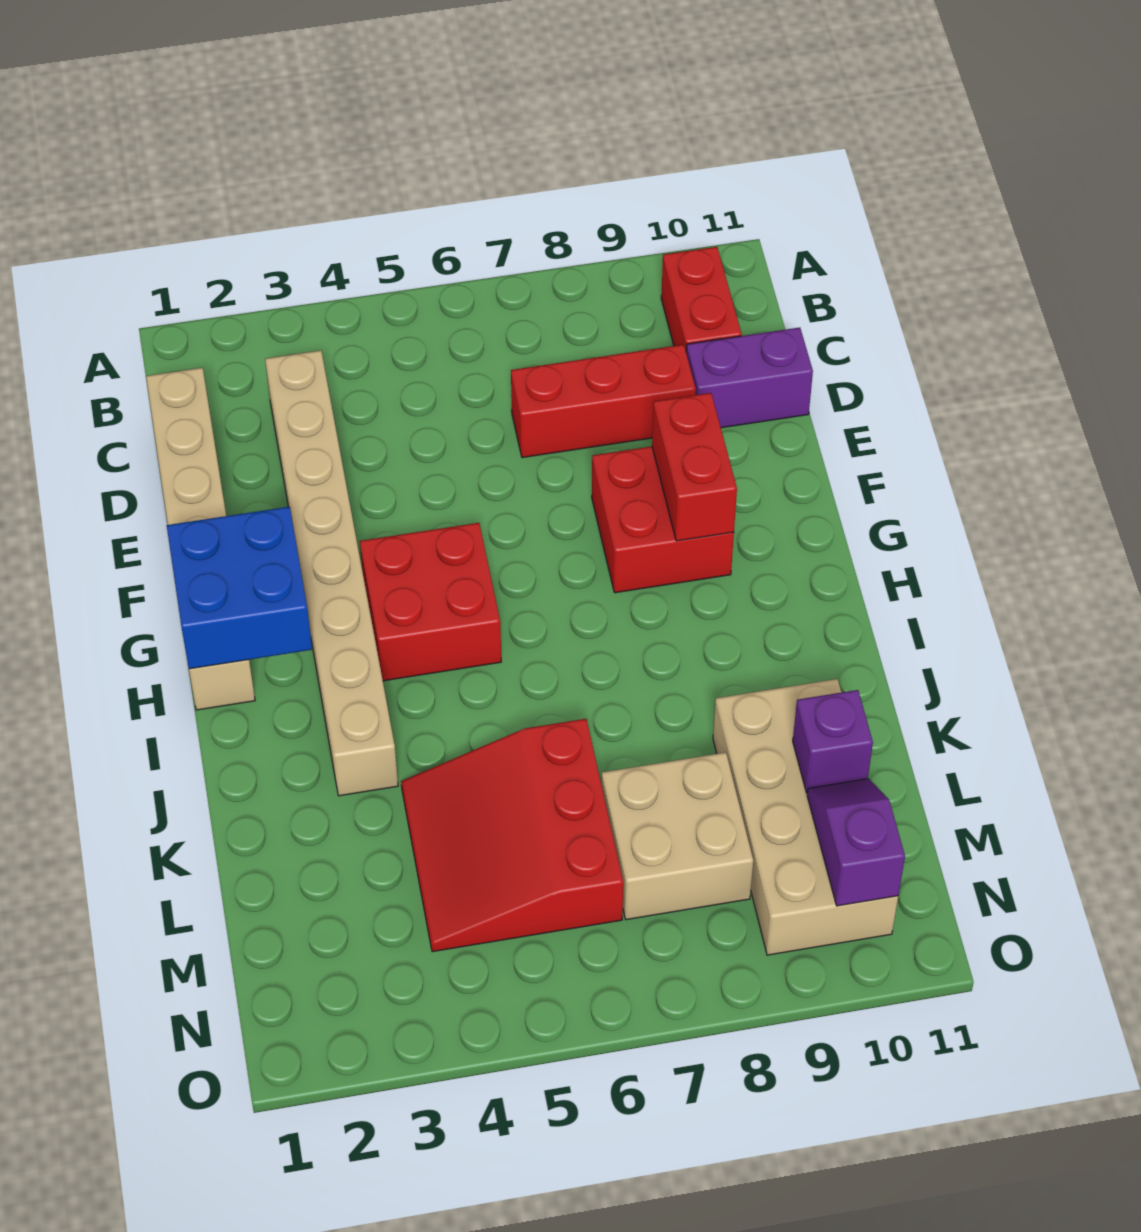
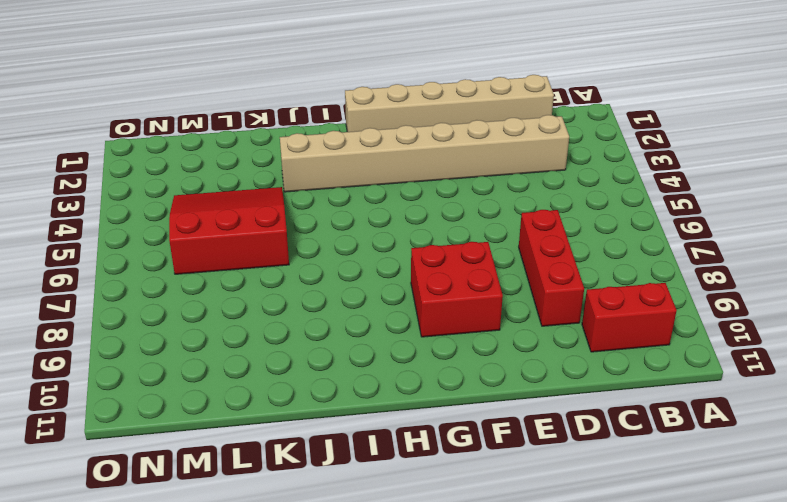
none -> purple 1x2 brick [686,328,813,428]
none -> red 2x2 brick [360,523,501,681]
none -> tan 2x4 brick [713,679,898,955]

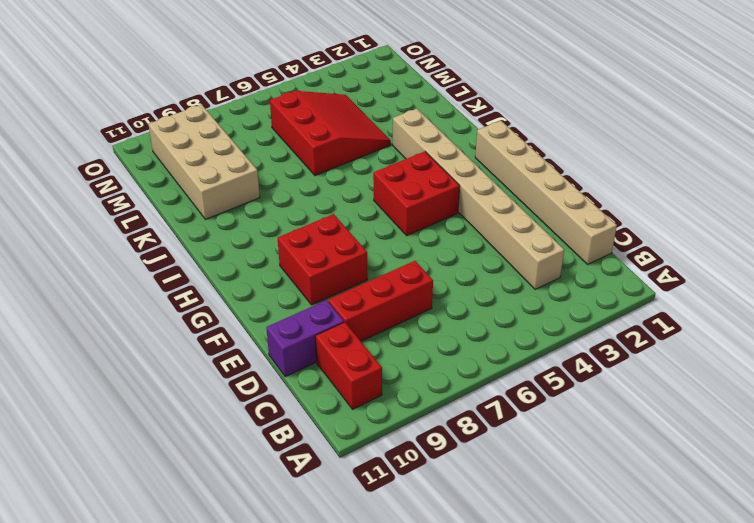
none -> tan 2x2 brick [602,752,753,920]
none -> red 1x2 brick [652,393,737,541]
none -> blue 2x2 brick [167,507,312,669]

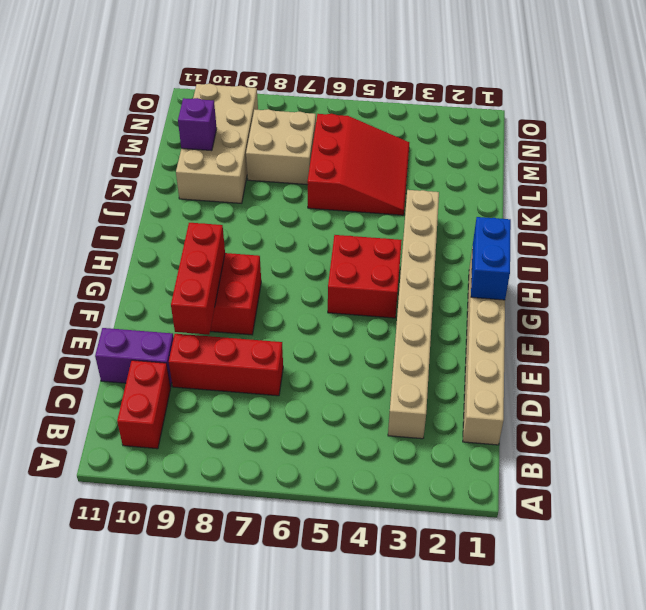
red 1x3 brick [171,223,225,335] -> red 1x2 brick [652,393,737,541]
blue 1x2 brick [471,217,511,300] -> blue 2x2 brick [167,507,312,669]
none -> purple 1x2 slope [807,779,905,906]

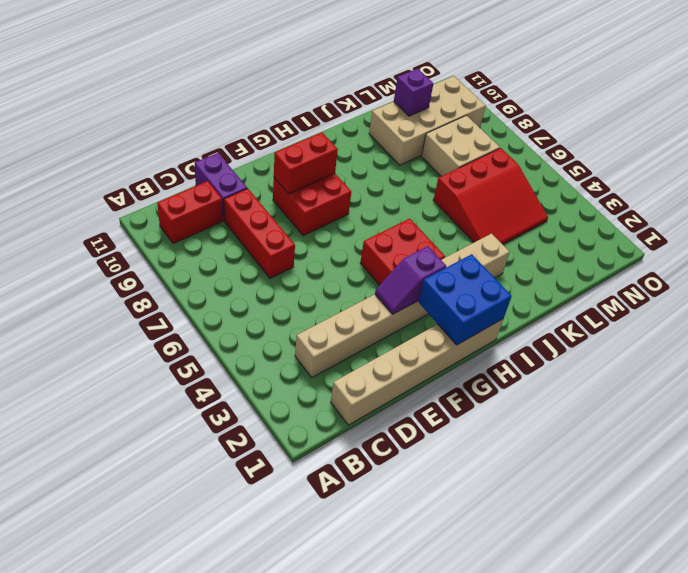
purple 1x2 slope [375,246,446,314] -> purple 1x2 slope moved to [807,779,905,906]

